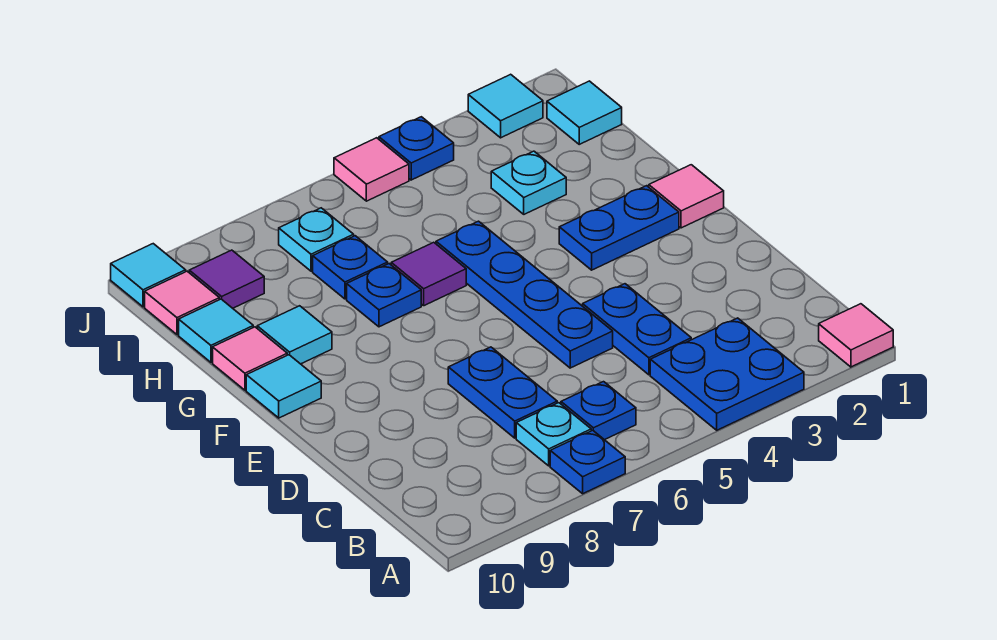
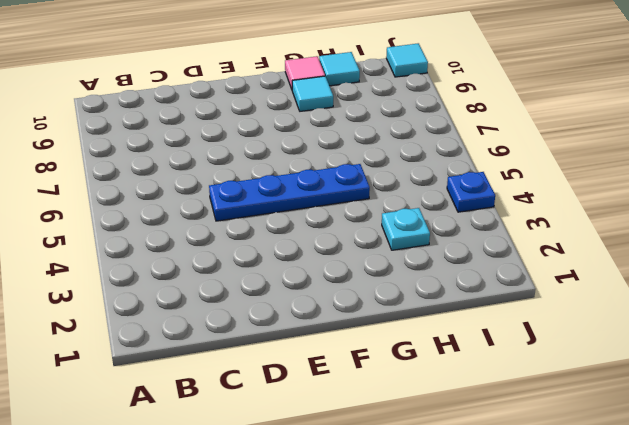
none -> pink 1x1 tile [819,304,893,367]
none -> blue 2x2 plate [650,318,804,430]
none -> blue 1x1 plate [550,430,625,494]

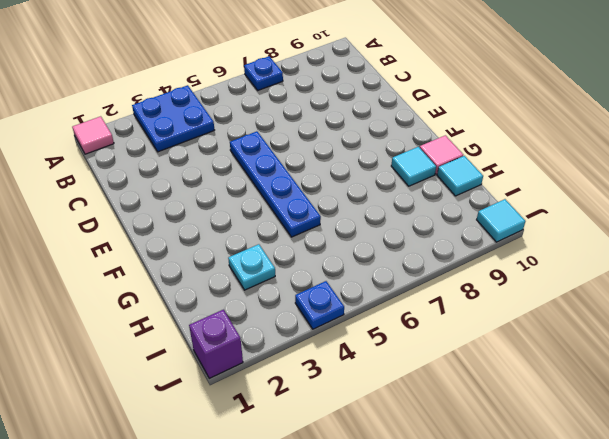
purple 1x1 brick [189,310,243,378] -> none
none -> blue 1x1 plate [561,382,636,440]
none -> cyan 1x1 plate [516,403,591,466]
none -> blue 1x2 plate [583,284,691,375]

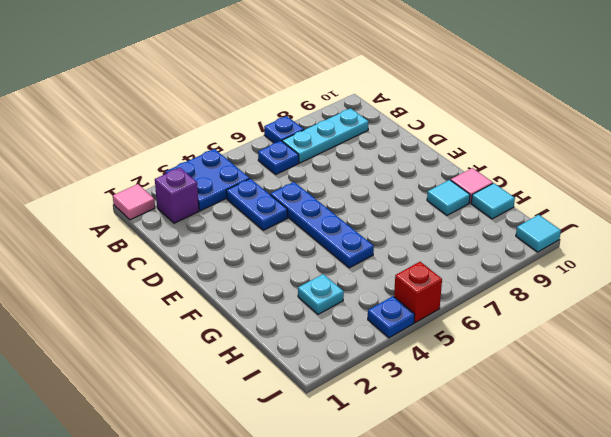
purple 1x1 brick [155,168,199,223] -> none
cyan 1x3 plate [282,108,369,163] -> cyan 1x1 plate [516,403,591,466]
red 1x1 brick [394,262,442,323] -> pink 1x1 tile [334,138,409,201]
none -> blue 1x2 plate [448,347,557,438]
none -> pink 1x1 tile [649,165,724,228]
none -> blue 1x2 plate [559,186,679,270]

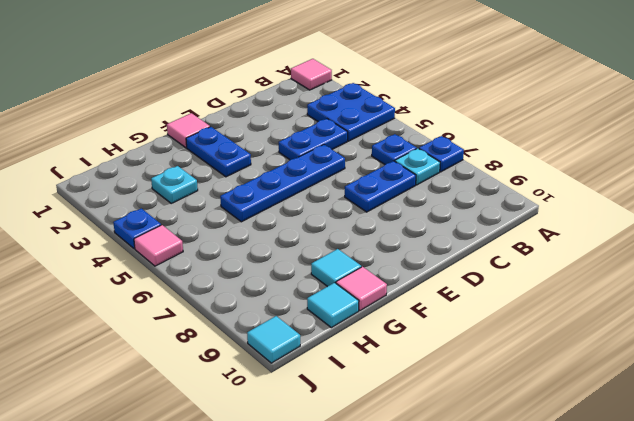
none -> cyan 1x1 tile [246,355,321,418]
none -> purple 1x1 tile [391,242,466,306]
none -> blue 1x1 plate [347,264,421,327]

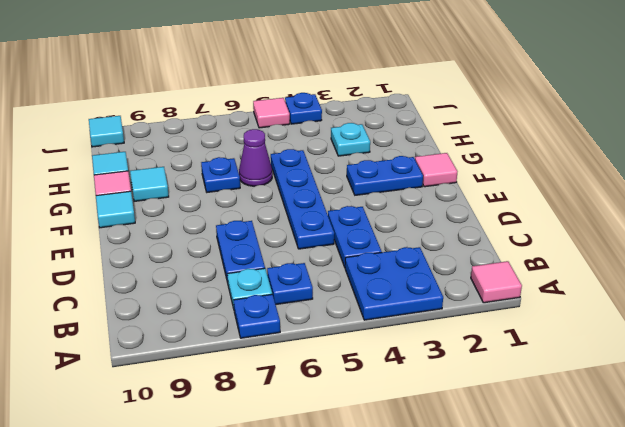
purple 1x1 cone [239,129,272,186] -> purple 1x1 tile [391,242,466,306]
none -> blue 1x1 plate [313,236,388,299]
none -> cyan 1x1 tile [547,81,622,144]
none -> cyan 1x1 plate [279,208,354,271]

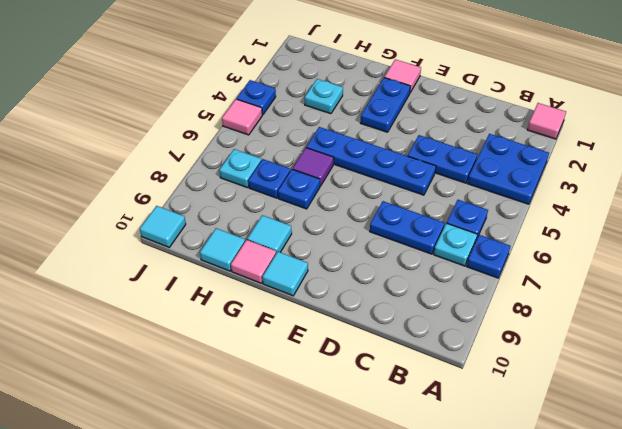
none -> cyan 1x1 tile [547,81,622,144]
none -> purple 1x1 tile [189,250,264,308]
none -> pink 1x1 tile [145,271,219,335]

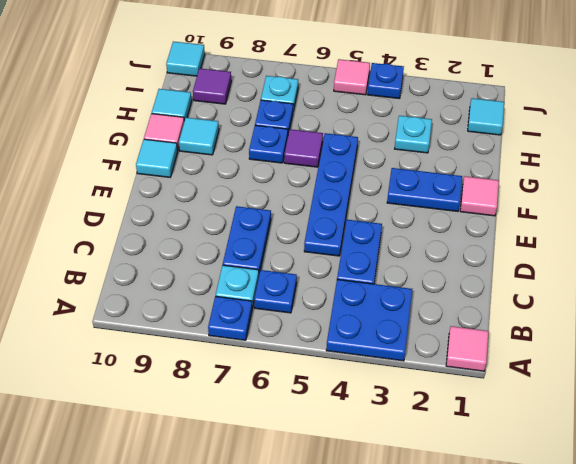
none -> pink 1x1 tile [145,271,219,335]
none -> cyan 1x1 tile [468,74,543,138]

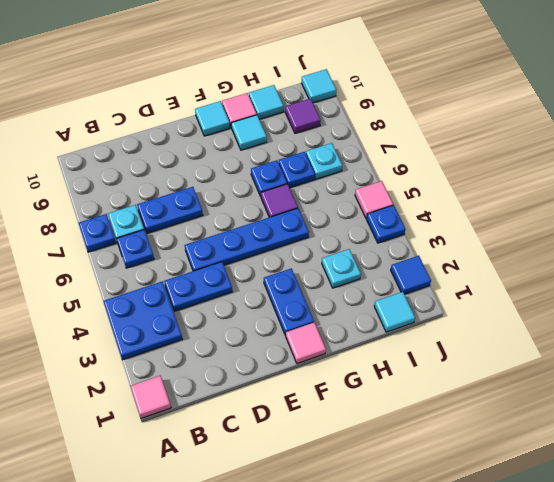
blue 1x1 tile [391,256,431,294] -> cyan 1x1 tile [468,74,543,138]
none -> pink 1x1 tile [145,271,219,335]

